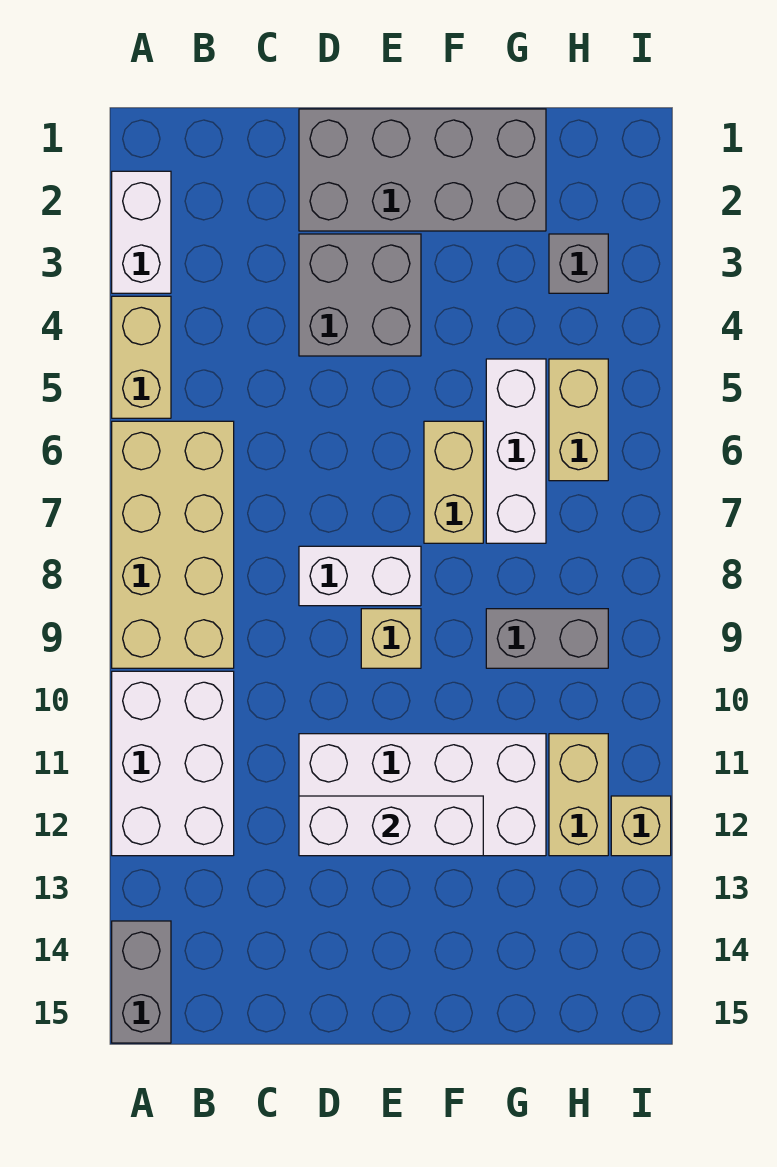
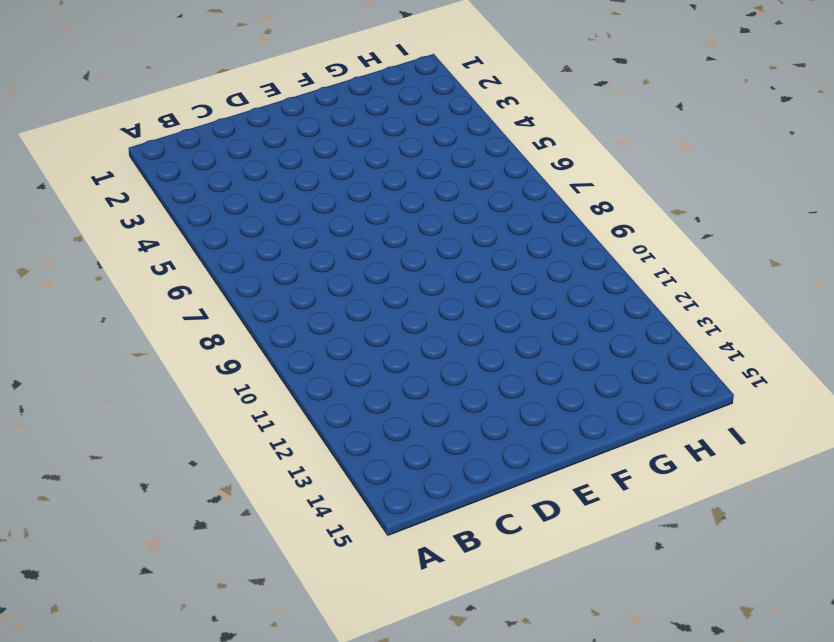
none -> white 1x2 brick [112,171,171,293]
none -> tan 1x2 brick [112,296,171,418]
none -> tan 2x4 brick [112,421,234,668]

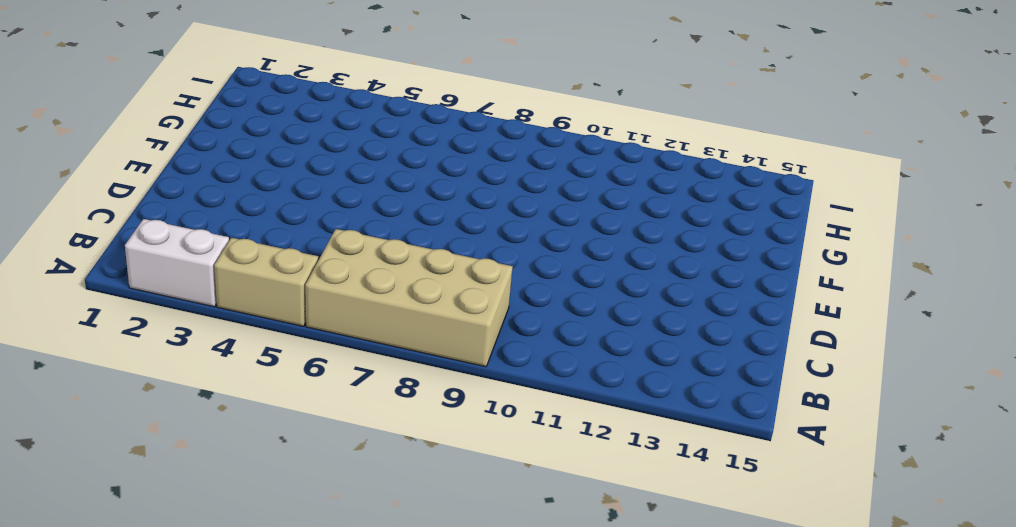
none -> white 2x3 brick [112,671,234,856]
none -> grey 1x2 brick [112,921,171,1043]
none -> grey 2x4 brick [299,109,546,231]

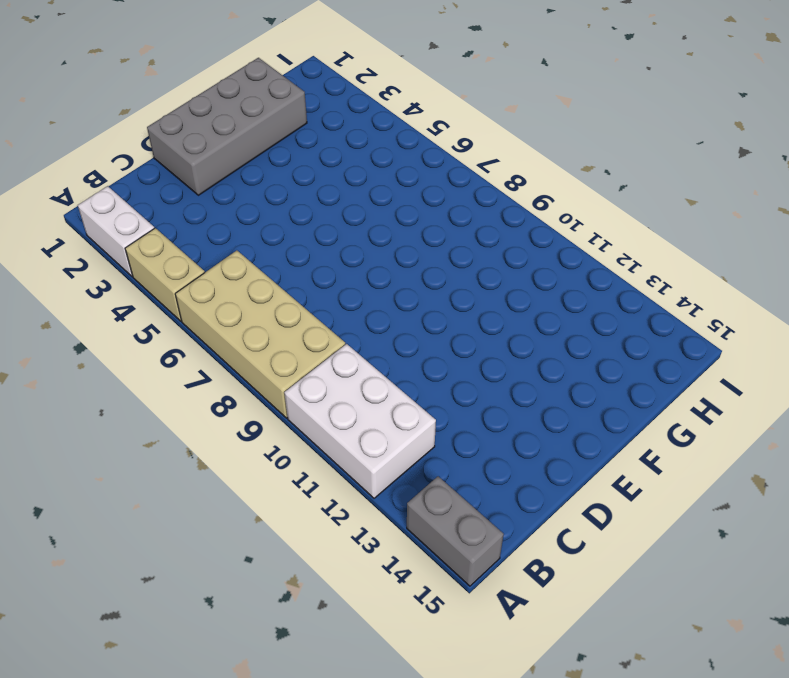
none -> grey 2x2 brick [299,234,421,356]
none -> white 1x2 brick [299,546,421,606]
none -> white 2x4 brick [299,734,546,856]

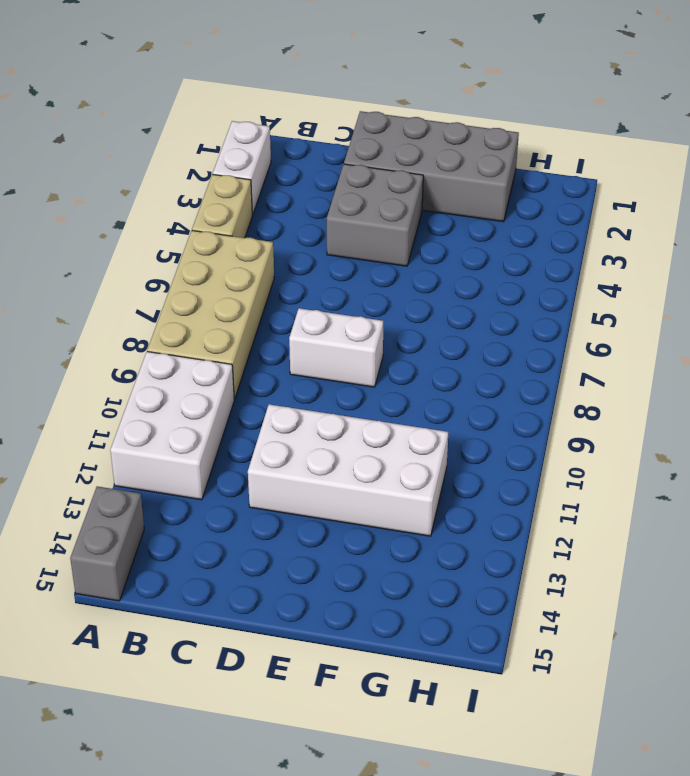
none -> tan 1x1 brick [361,609,421,668]
none -> tan 1x2 brick [424,421,483,543]
none -> white 1x3 brick [486,359,546,543]

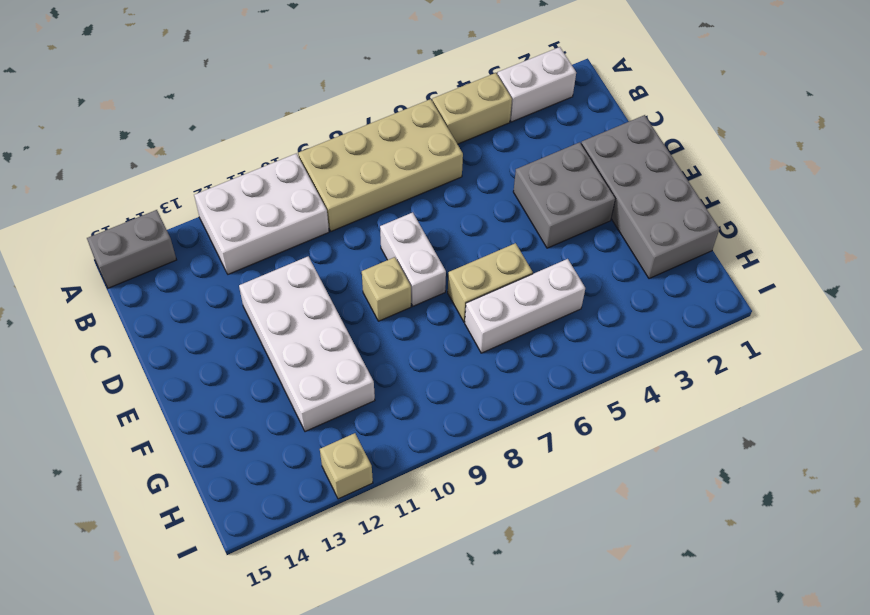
none -> grey 1x2 brick [486,609,608,668]
none -> grey 1x1 brick [549,234,608,293]
none -> tan 1x2 brick [549,359,608,481]

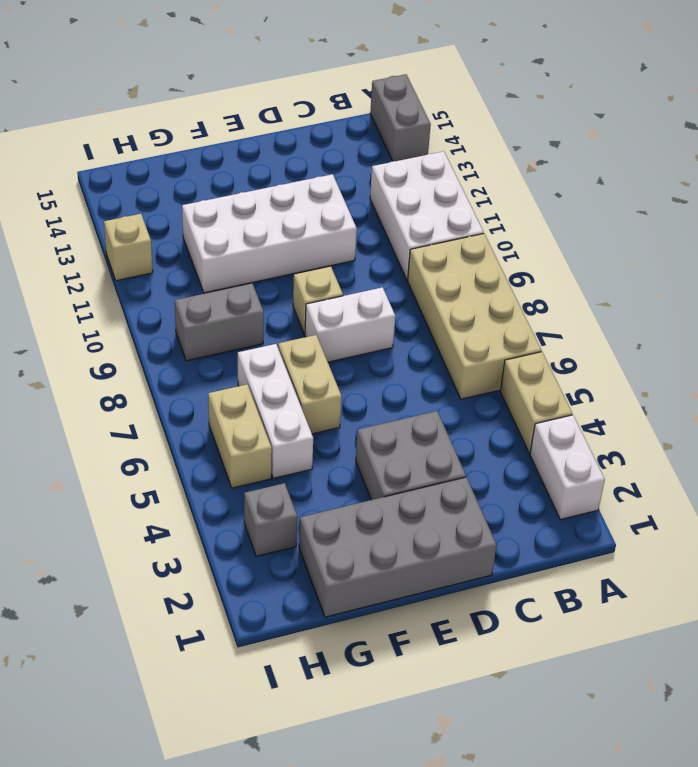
none -> tan 1x2 brick [549,734,608,856]
none -> white 1x3 brick [299,796,483,856]

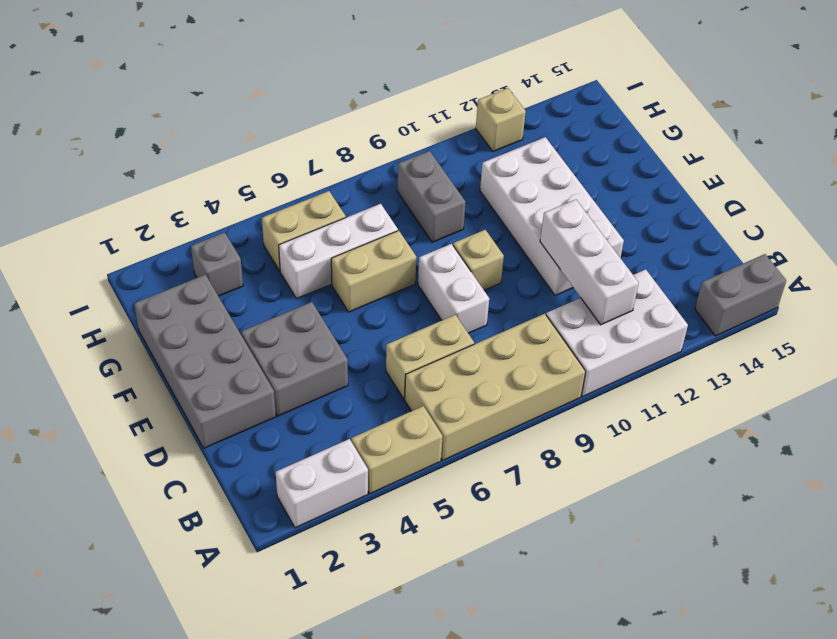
white 1x3 brick [540,200,639,325] -> white 1x3 brick moved to [299,796,483,856]
tan 1x2 brick [386,315,474,399] -> tan 1x2 brick moved to [549,734,608,856]

